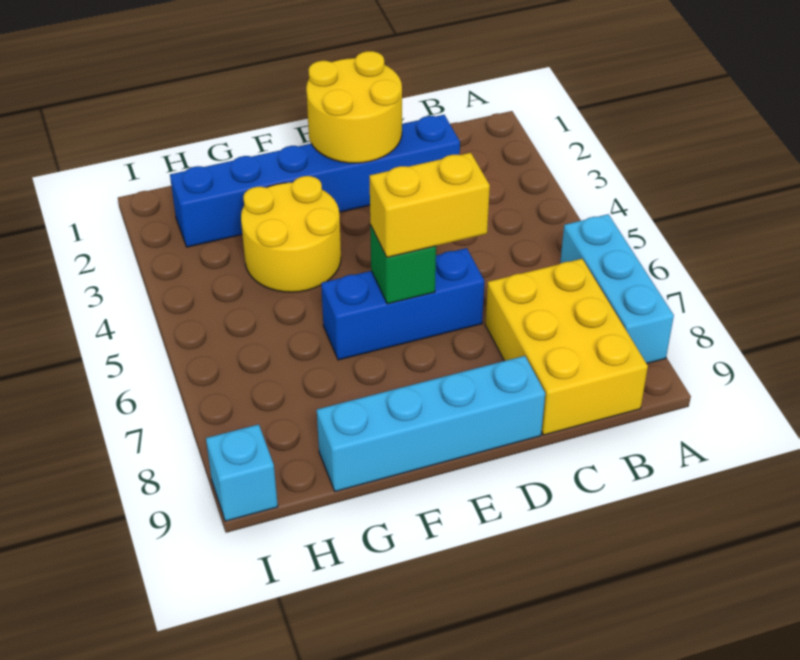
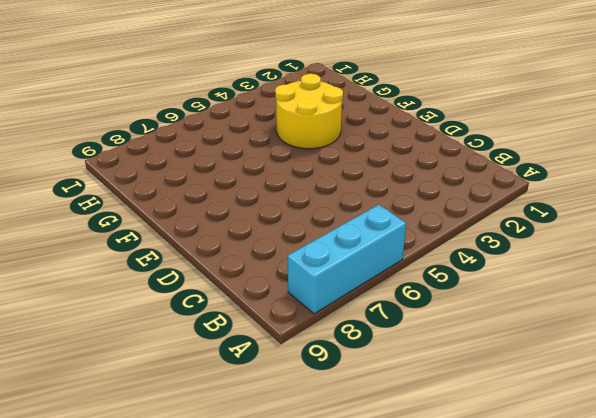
none -> yellow 2x3 brick [485,259,648,435]
none -> blue 1x6 brick [170,115,460,247]

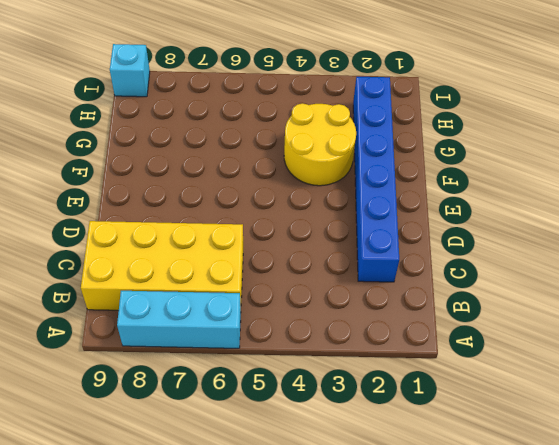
yellow 2x4 brick [81,221,243,310] -> yellow 2x3 brick [485,259,648,435]
none -> blue 1x3 brick [321,248,484,360]
none -> cyan 1x4 brick [317,356,545,492]

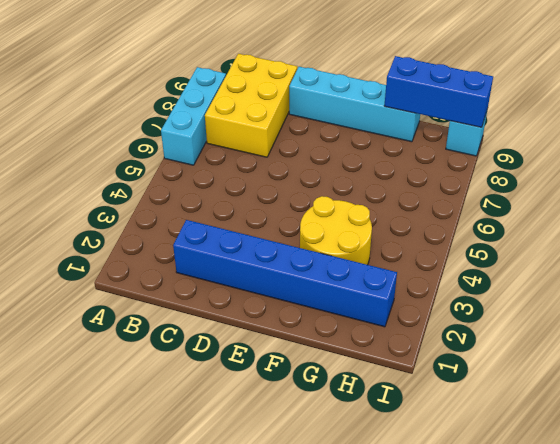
blue 1x3 brick [384,56,493,127] -> blue 1x3 brick moved to [321,248,484,360]
none -> yellow 2x2 round brick [306,51,402,163]
none -> green 1x1 brick [370,225,436,304]

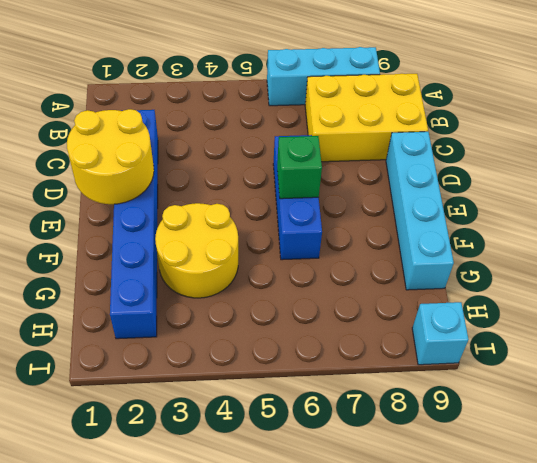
none -> yellow 1x2 brick [369,153,490,257]

